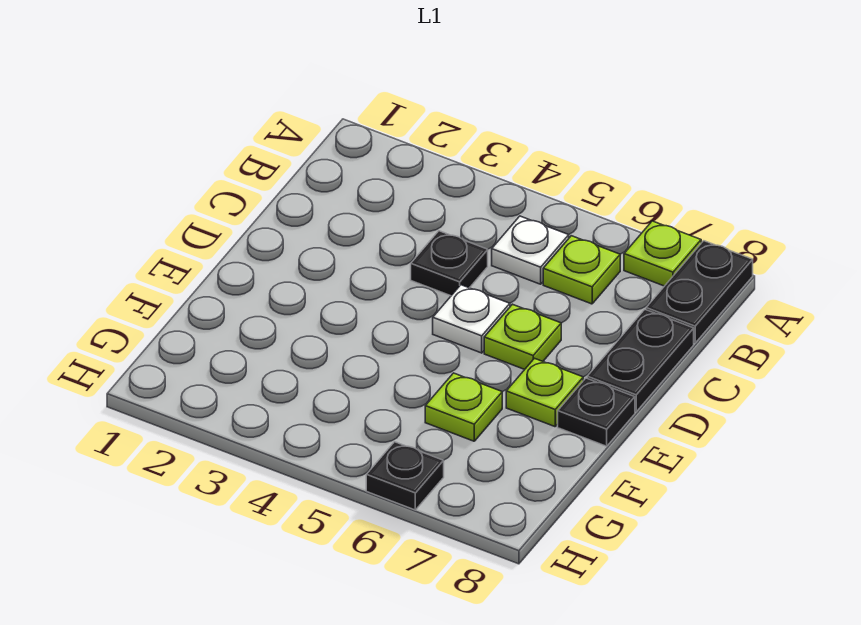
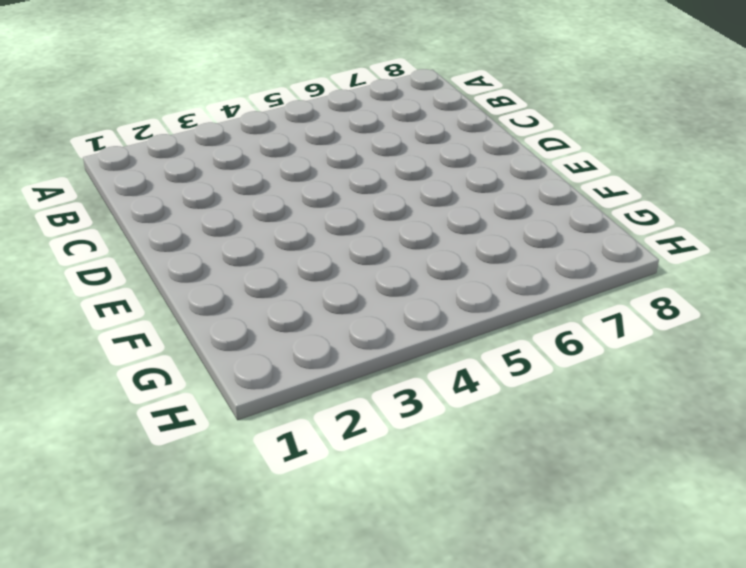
none -> lime 1x1 plate [624,221,701,286]
none -> black 1x2 plate [646,241,753,343]
none -> white 1x1 plate [492,216,569,284]

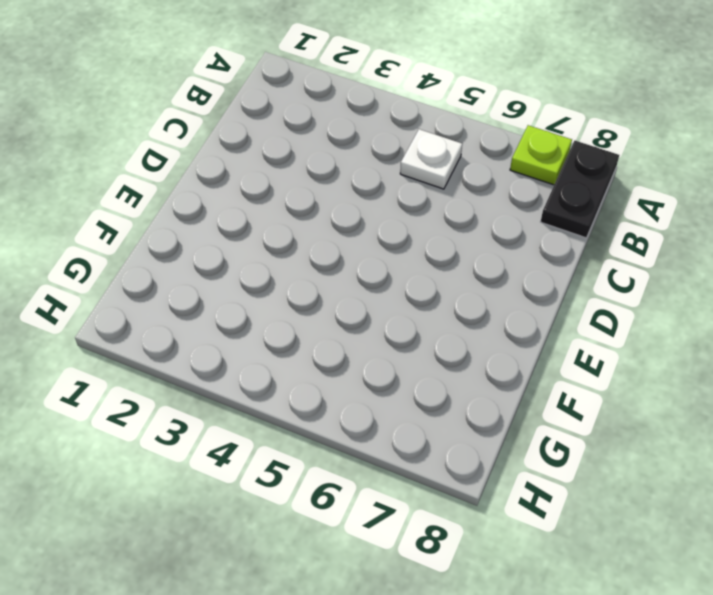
none -> lime 1x1 plate [543,236,620,304]
none -> black 1x1 plate [411,231,488,296]
none -> black 1x2 plate [587,310,694,412]

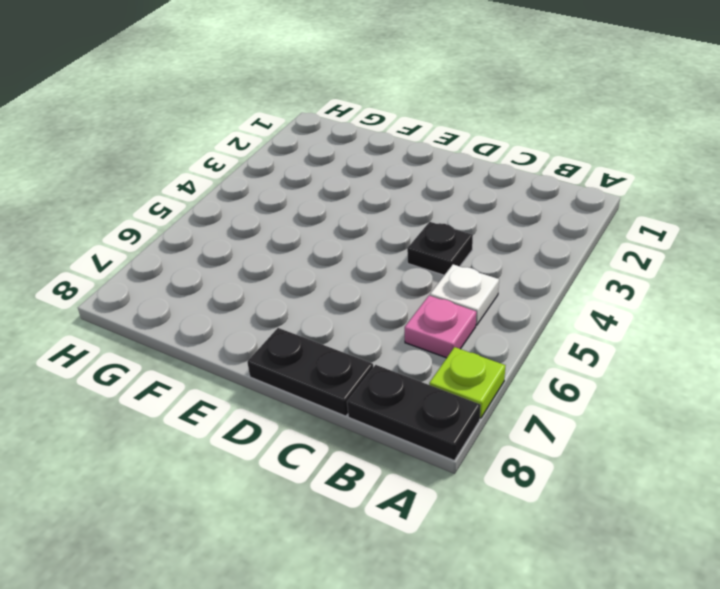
pink 1x1 plate [405,296,476,358] -> lime 1x1 plate [543,236,620,304]
none -> white 1x1 plate [433,285,510,353]
none -> lime 1x1 plate [484,304,561,369]
none -> lime 1x1 plate [506,358,583,427]

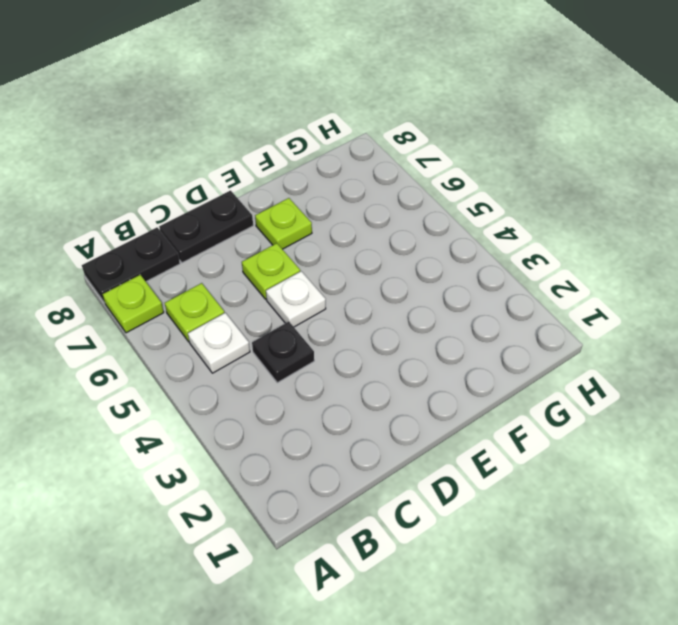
none -> black 1x1 plate [558,378,635,446]
none -> lime 1x1 plate [425,373,502,441]
none -> black 1x1 plate [366,442,444,510]

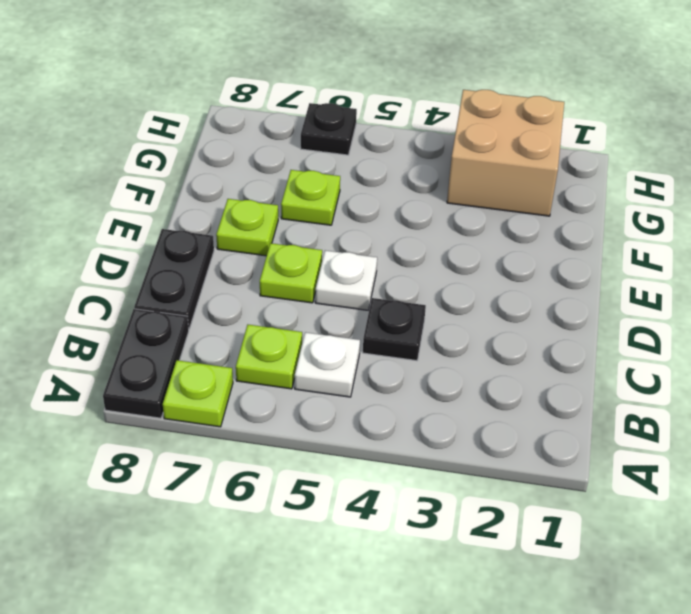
tan 2x2 brick [447,90,564,216] -> none
none -> black 1x1 plate [558,378,635,446]

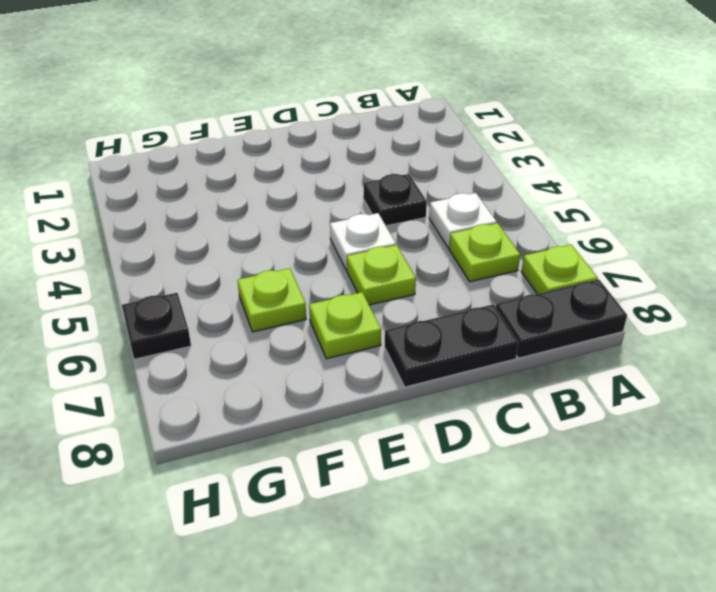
none -> black 1x1 plate [558,378,635,446]

